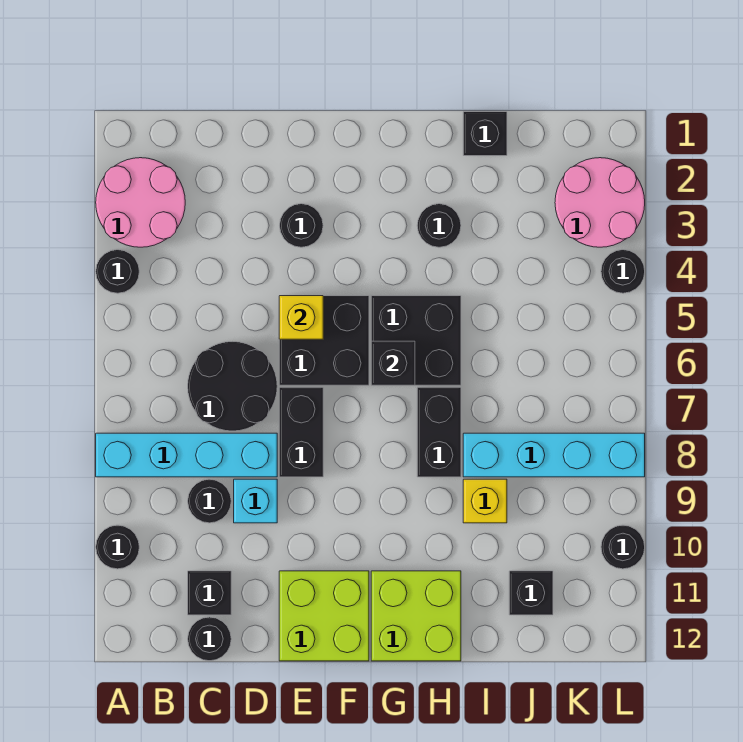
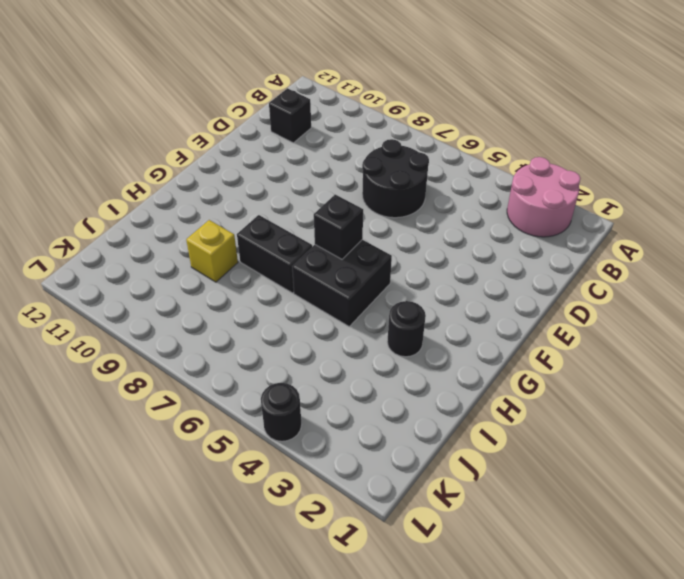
none -> black 1x1 round brick [96,250,139,293]
none -> cyan 1x4 brick [96,433,277,477]
none -> black 1x1 round brick [96,525,139,569]

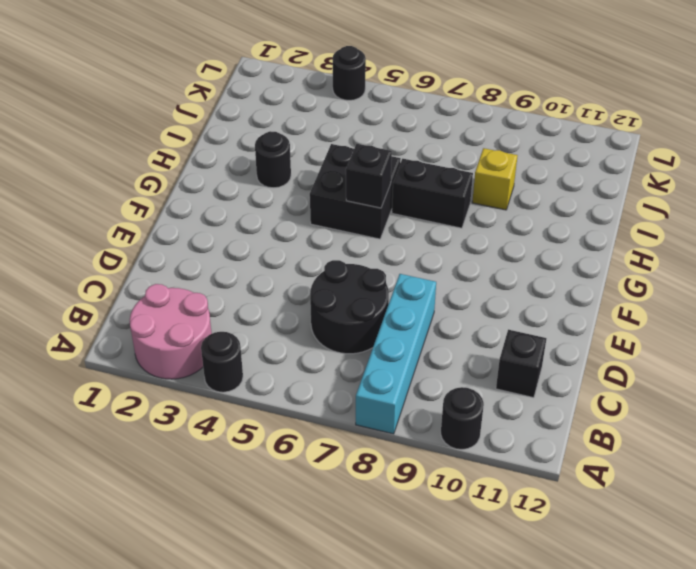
none -> black 1x1 round brick [188,479,231,523]
none -> black 1x1 round brick [188,617,231,661]
none -> cyan 1x1 brick [234,479,277,523]

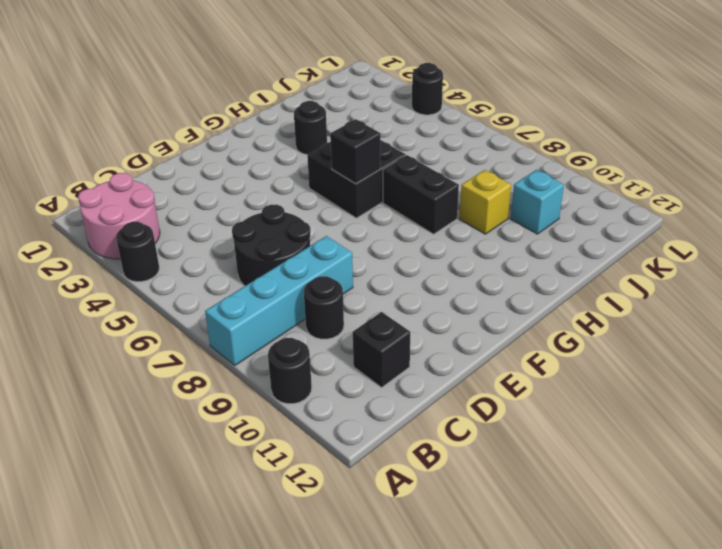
cyan 1x1 brick [511,170,564,234] -> cyan 1x1 brick moved to [234,479,277,523]
none -> black 1x1 round brick [188,617,231,661]
none -> black 1x1 round brick [280,204,323,247]
none -> black 2x2 brick [279,296,369,385]

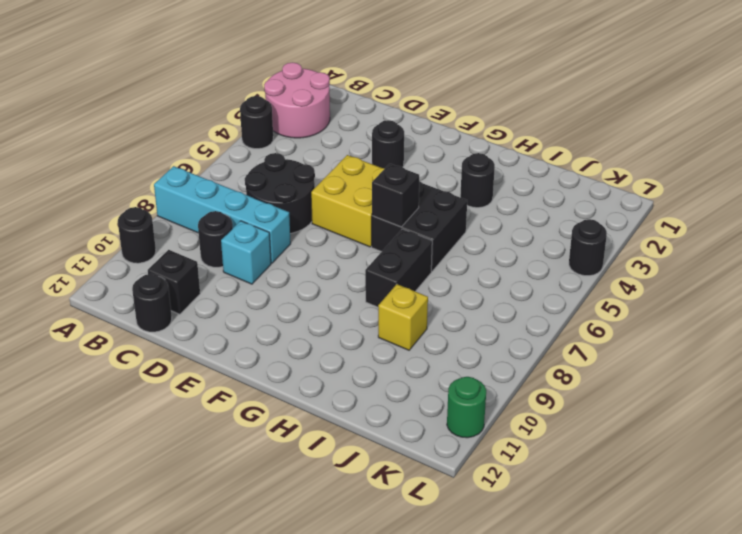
yellow 2x2 brick [311,155,385,247] -> black 2x2 brick [279,296,369,385]
green 1x1 round brick [447,377,486,438] -> none
none -> black 1x2 brick [279,387,323,477]
none -> lime 2x2 brick [279,571,369,661]
none -> lime 2x2 brick [371,571,461,661]

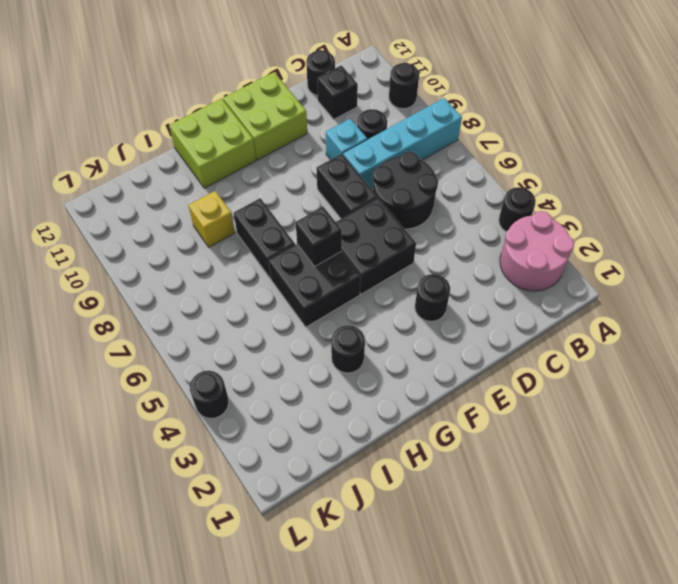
none -> black 1x1 brick [463,112,507,156]
none -> cyan 1x4 brick [463,433,645,477]
none -> black 1x1 brick [509,571,553,615]

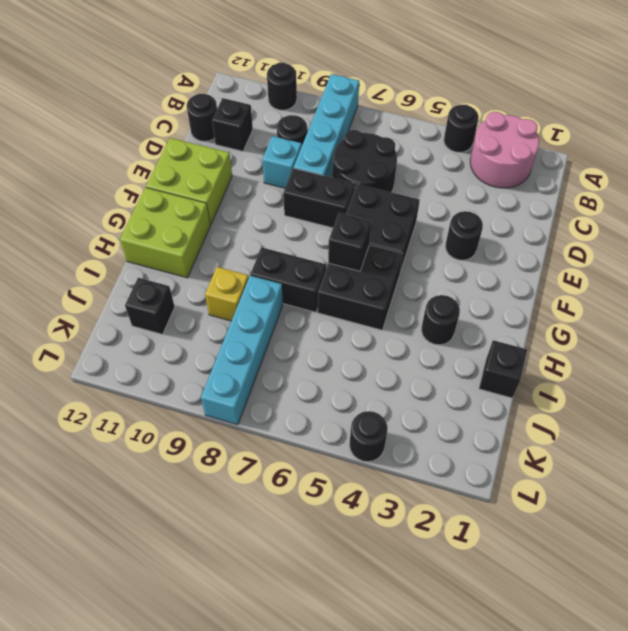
none -> pink 2x2 round brick [555,158,645,247]
none -> black 1x1 round brick [601,525,645,569]
none -> yellow 1x1 brick [279,296,323,339]

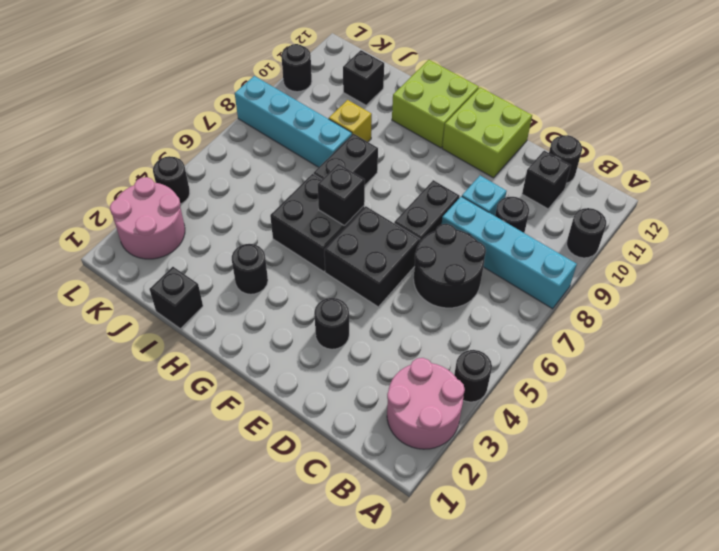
none -> yellow 1x1 brick [279,296,323,339]

